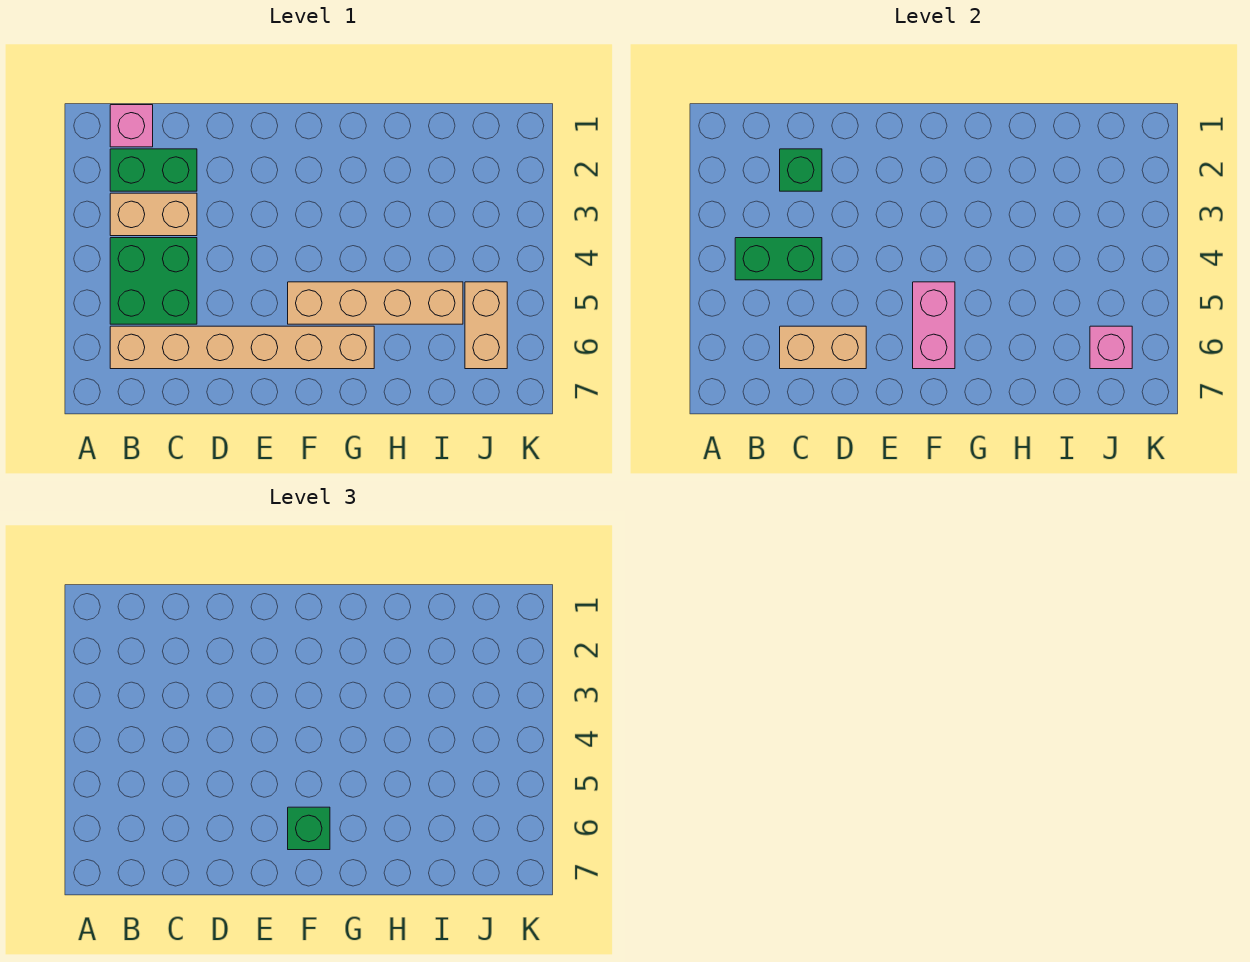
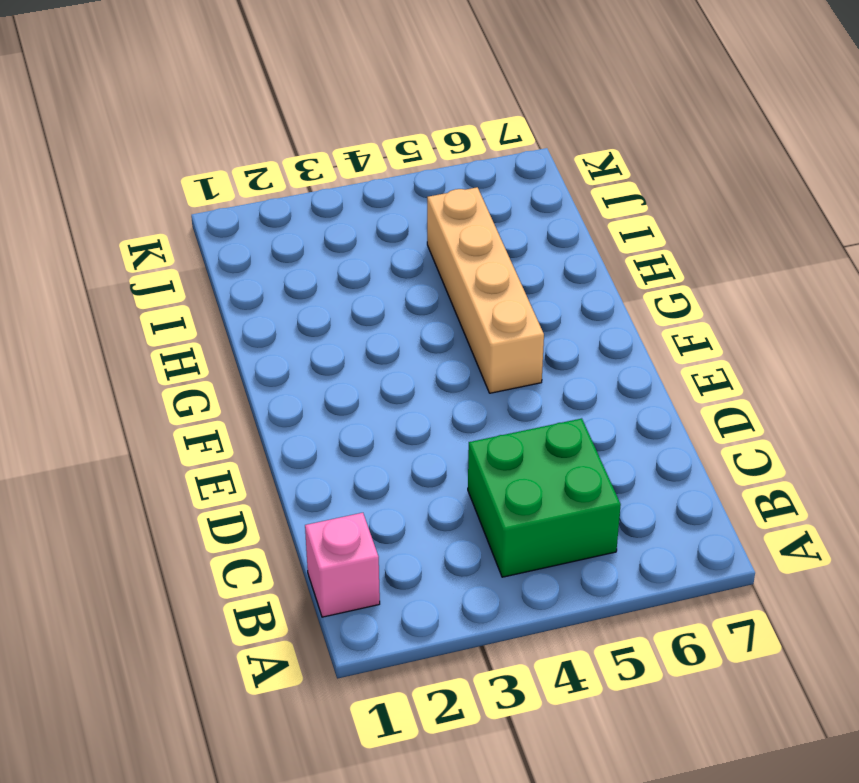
none -> green 1x2 brick [110,149,197,191]
none -> tan 1x2 brick [110,193,197,236]
none -> tan 1x6 brick [110,326,374,369]

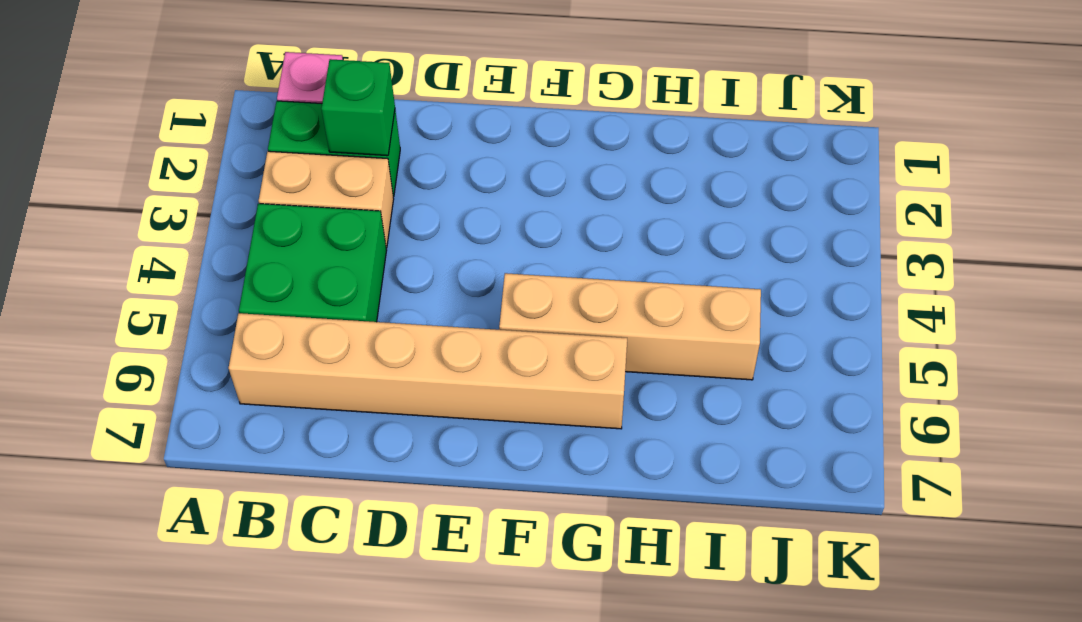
none -> tan 1x2 brick [465,282,507,369]
none -> green 1x2 brick [735,238,822,280]
none -> tan 1x2 brick [780,326,866,369]

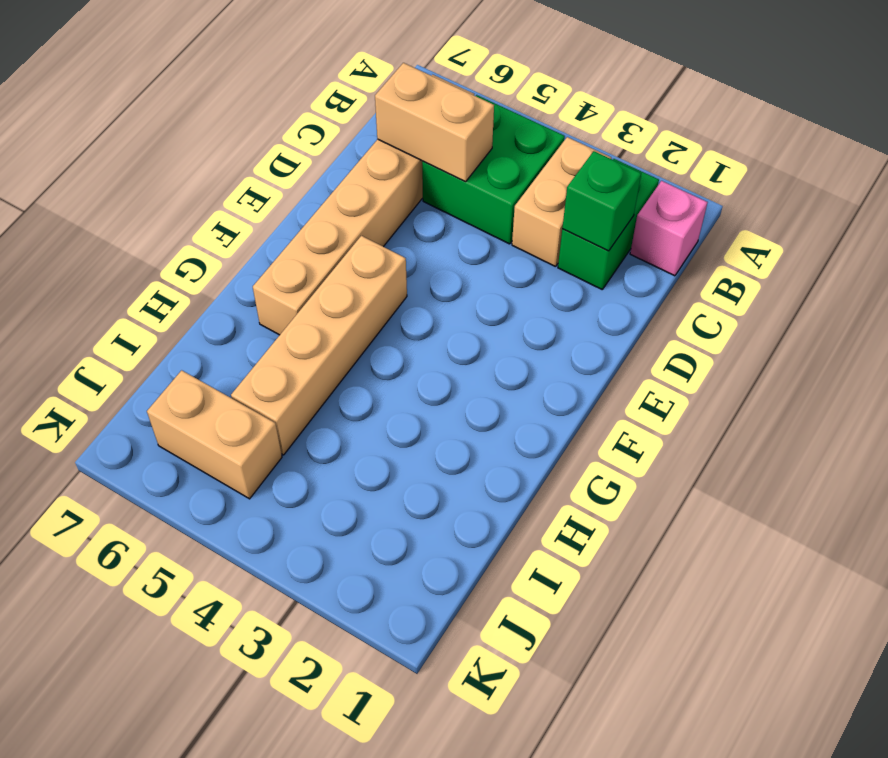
tan 1x2 brick [375,63,494,182] -> tan 1x2 brick turned to [780,326,866,369]
none -> green 1x2 brick [735,238,822,280]
none -> pink 1x2 brick [913,282,955,369]
none -> pink 1x1 brick [1090,326,1132,369]

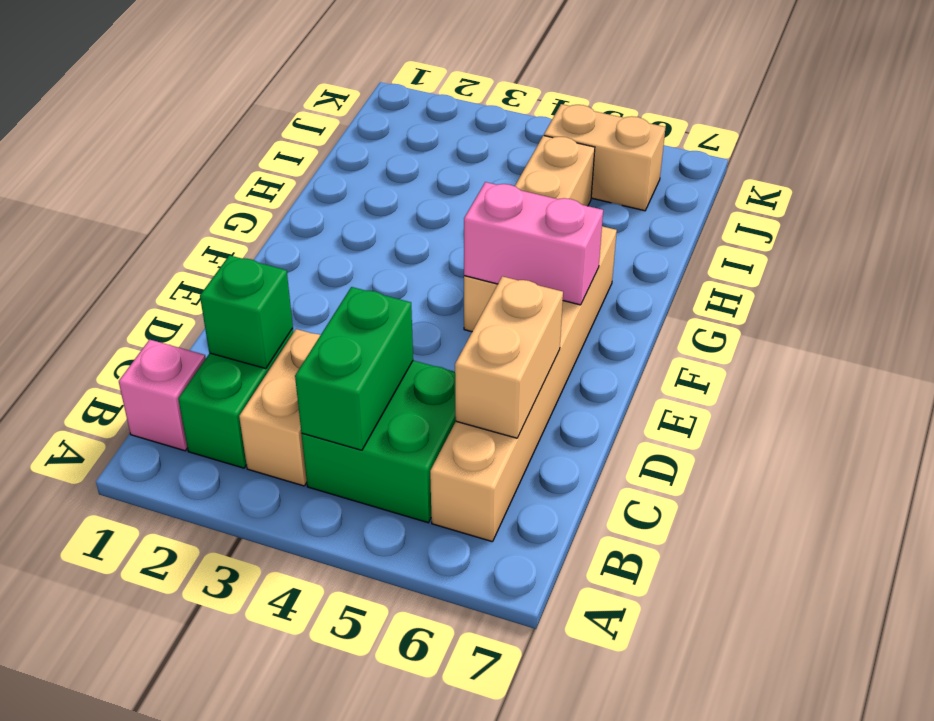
none -> pink 1x1 brick [1090,326,1132,369]
none -> green 1x1 brick [288,807,330,850]

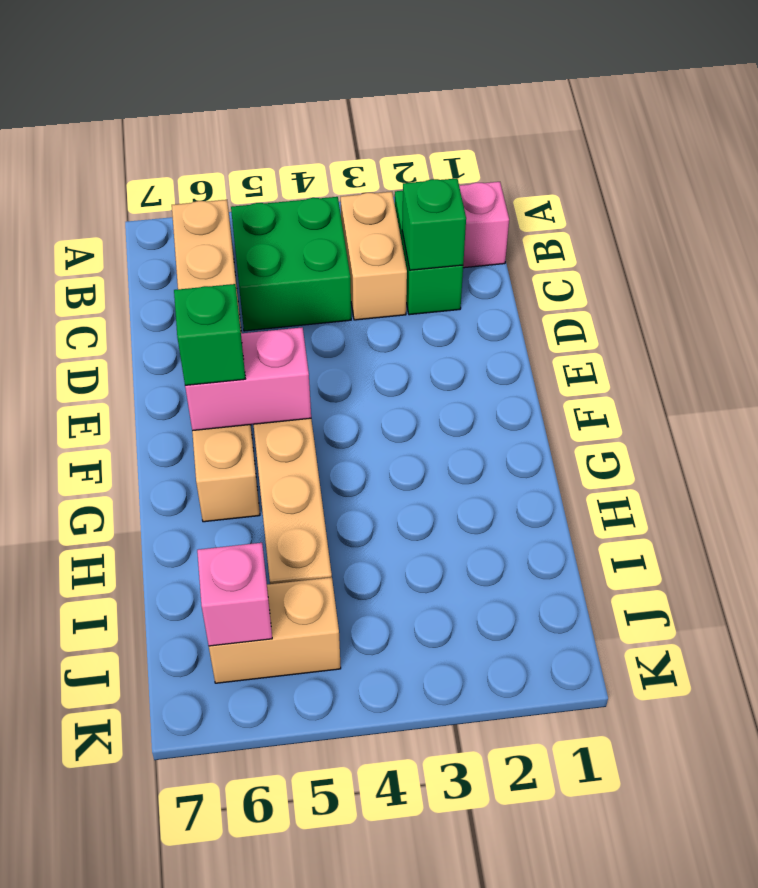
none -> green 1x2 brick [735,238,822,280]

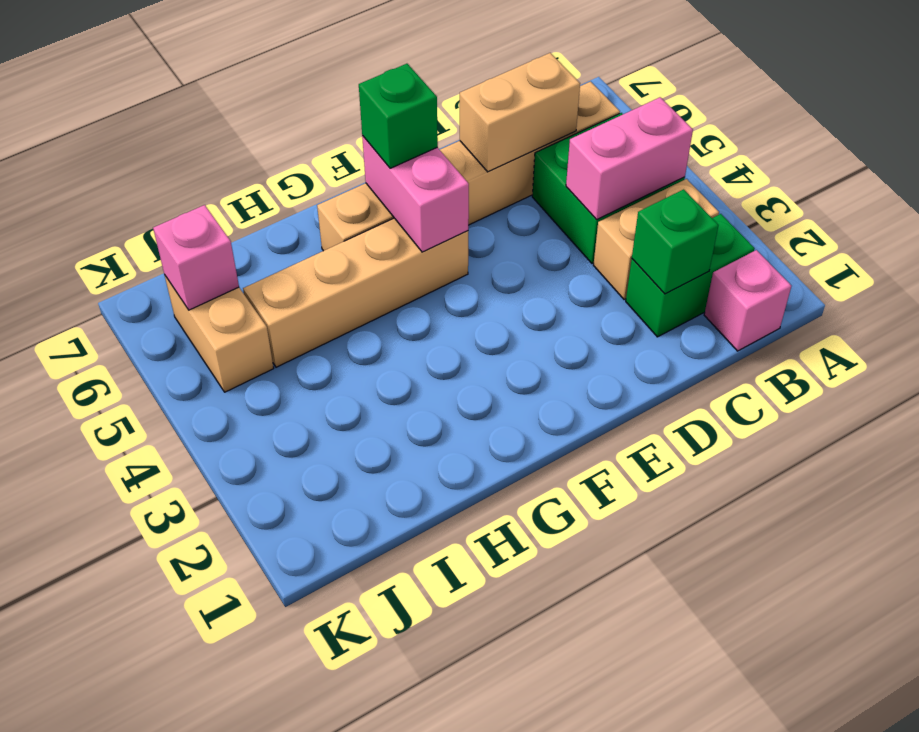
pink 1x2 brick [566,97,693,220] -> green 1x2 brick [735,238,822,280]

